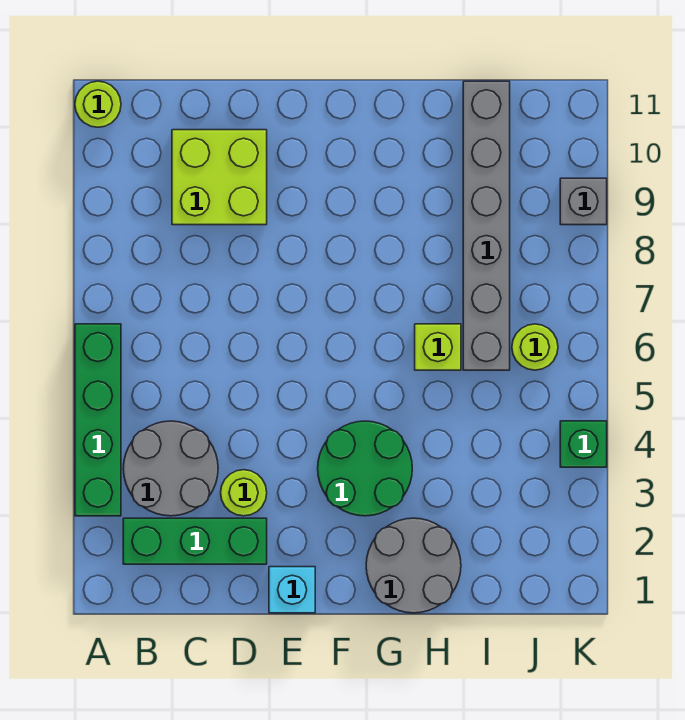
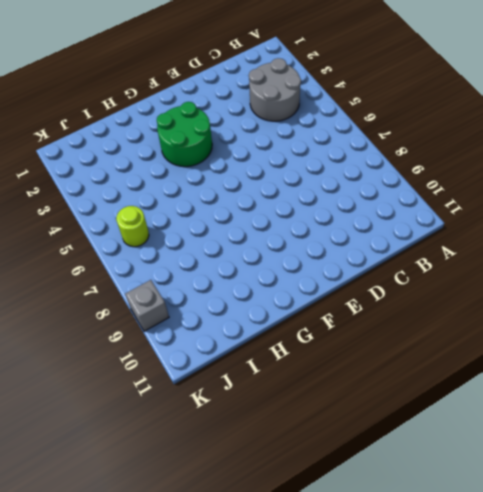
none -> green 1x4 brick [75,324,121,516]
none -> lime 1x1 round brick [75,81,121,127]
none -> green 1x3 brick [123,518,267,564]

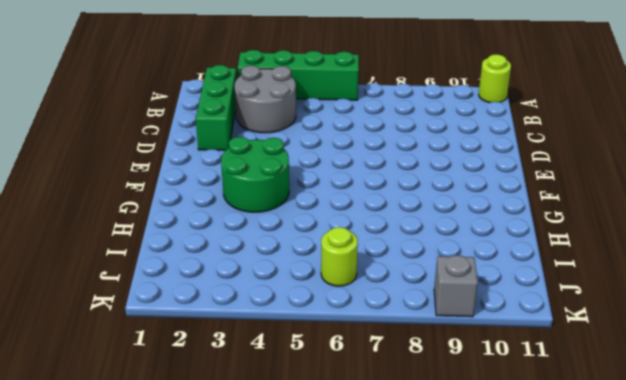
none -> lime 2x2 brick [172,130,267,225]
none -> lime 1x1 round brick [221,470,267,516]
none -> cyan 1x1 brick [269,567,315,613]

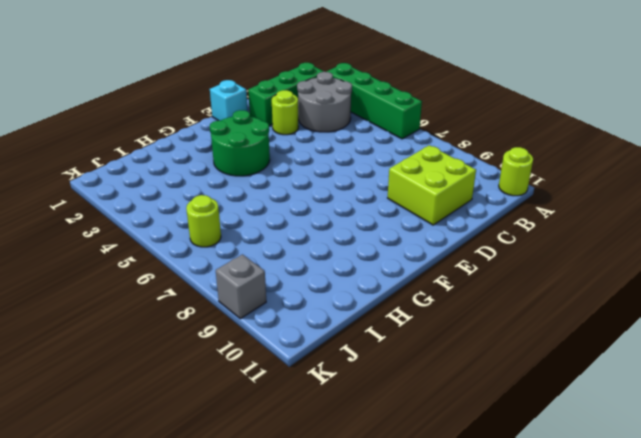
none -> grey 2x2 round brick [366,518,461,613]
none -> lime 1x1 brick [415,324,461,370]
none -> grey 1x6 brick [463,81,510,370]

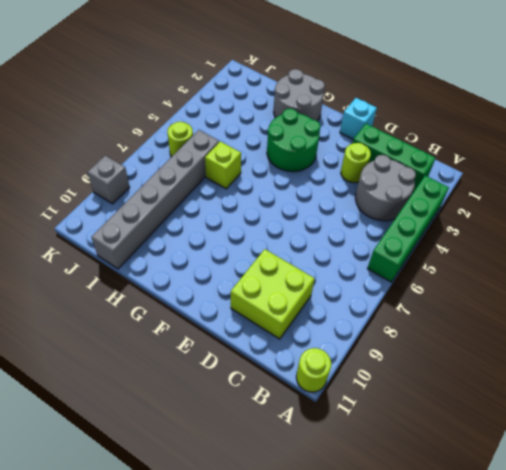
none -> green 1x1 brick [560,421,607,467]

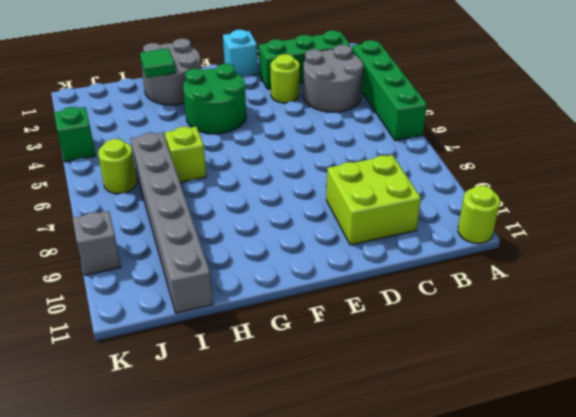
green 1x1 tile [140,48,176,78] -> none

